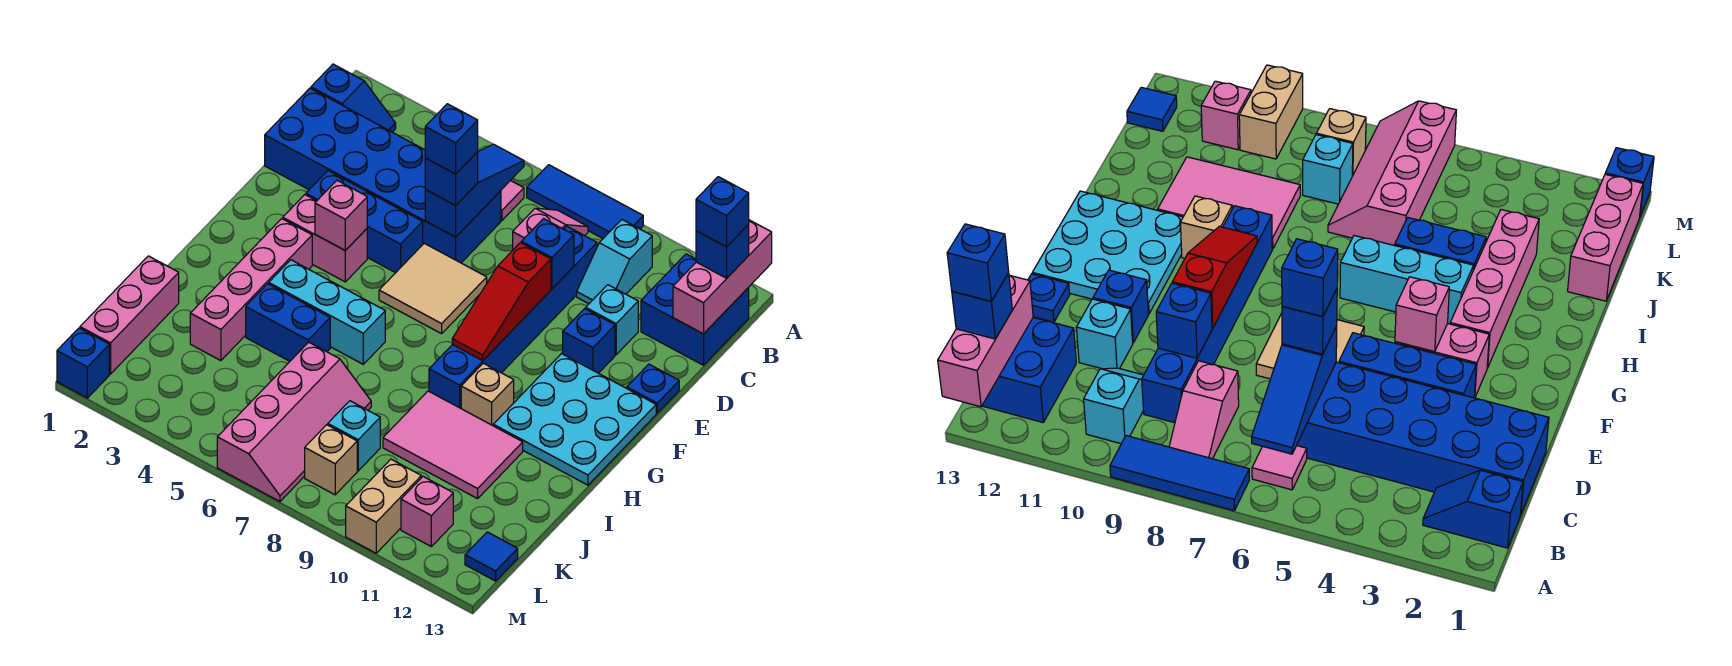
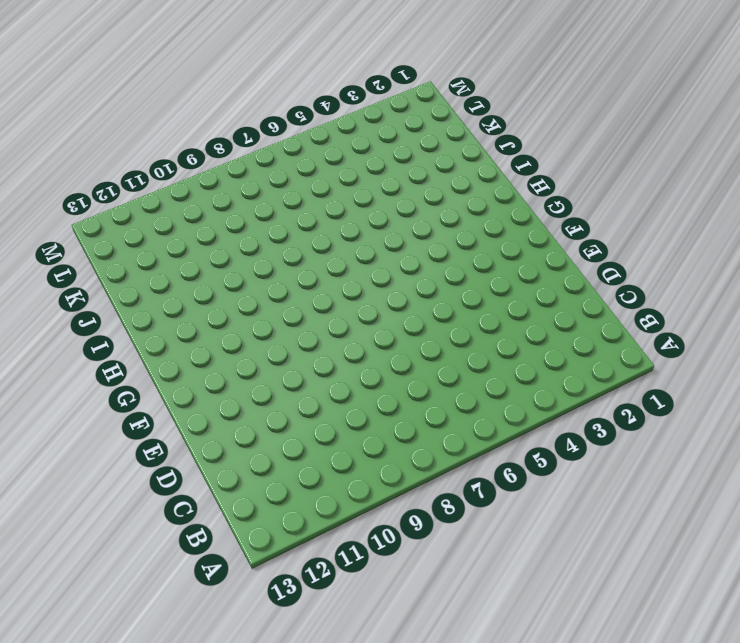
none -> blue 1x3 tile [527,165,643,238]
none -> blue 1x2 slope [311,64,396,132]
none -> pink 1x1 tile [501,180,524,220]
none -> pink 1x2 slope [513,208,588,250]

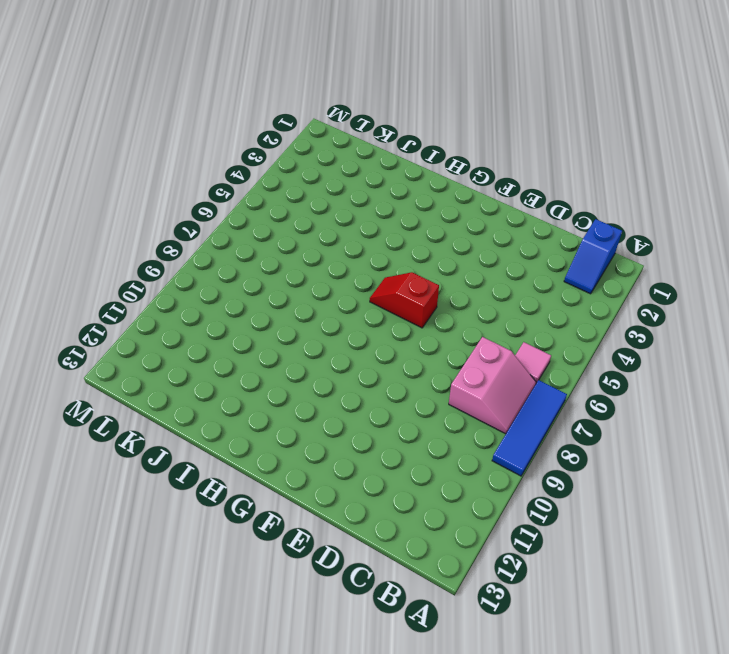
pink 2x2 slope [449,337,536,434] -> pink 1x2 slope [513,208,588,250]
red 1x2 slope [370,272,439,328] -> tan 2x2 tile [379,243,487,334]
none -> cyan 1x2 slope [577,220,652,304]
none -> blue 2x2 brick [641,254,749,365]
none -> blue 2x6 brick [265,88,501,263]
none -> blue 1x6 brick [429,226,597,408]

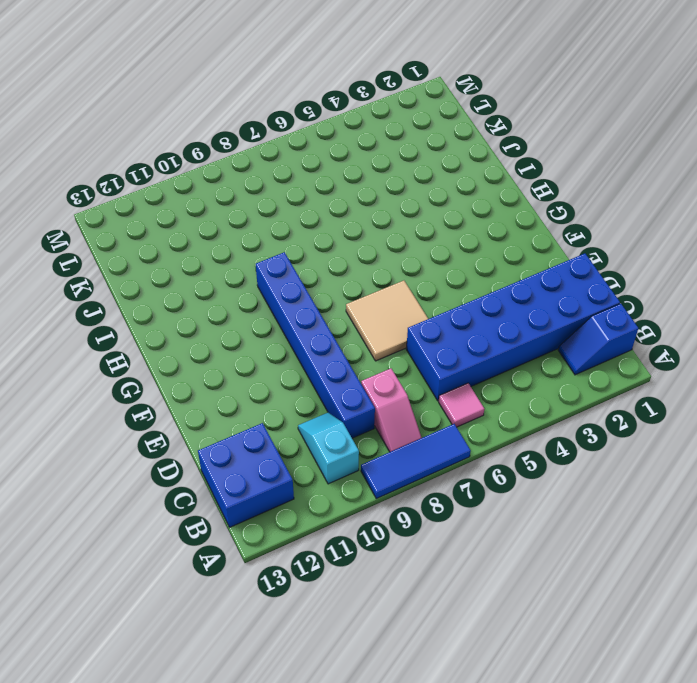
none -> cyan 1x1 brick [586,285,638,355]
none -> blue 1x3 brick [306,171,423,273]
none -> blue 1x1 brick [563,309,615,373]
none -> blue 1x1 plate [627,364,679,413]

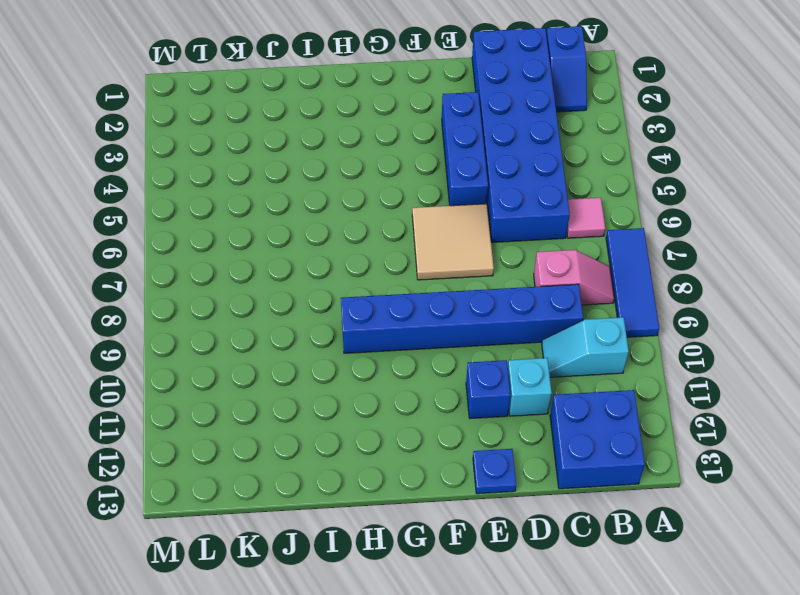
none -> pink 1x2 brick [283,195,367,282]
none -> cyan 3x3 plate [493,354,656,485]
none -> pink 1x4 brick [190,219,312,361]
none -> cyan 1x3 brick [269,260,385,364]

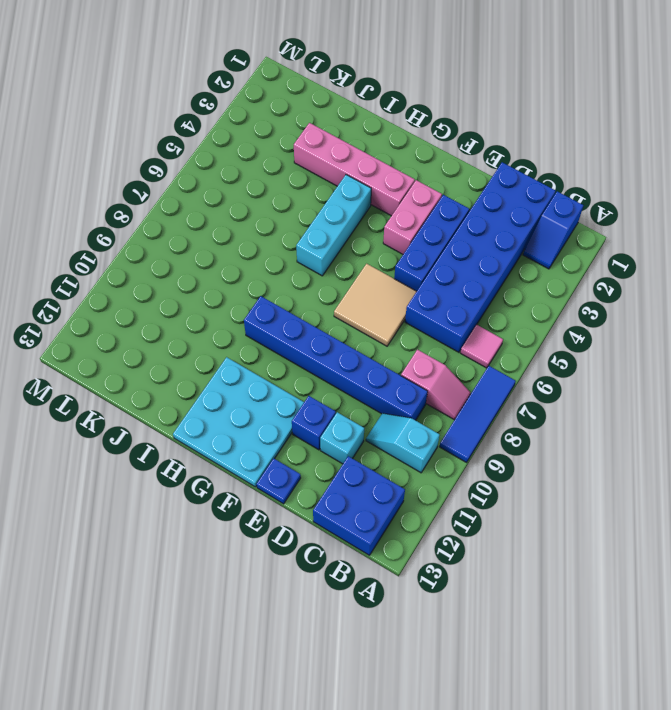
none -> tan 1x1 brick [461,363,514,426]
none -> blue 1x2 brick [246,284,330,361]
none -> pink 2x3 tile [383,391,523,499]
none -> pink 1x3 brick [80,256,179,374]

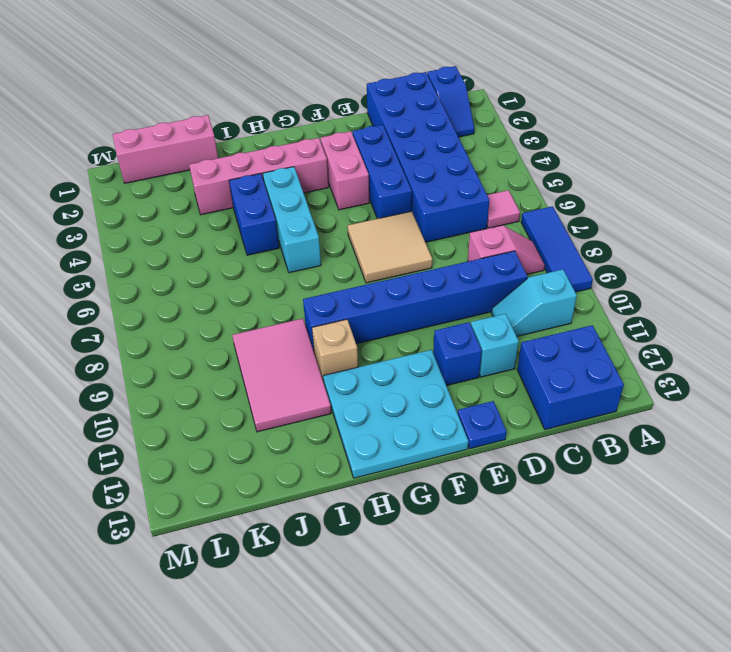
none -> pink 2x4 slope [217,342,371,501]
none -> cyan 1x1 brick [328,401,380,471]
none -> tan 1x1 brick [305,425,357,495]
none -> tan 1x2 brick [346,459,421,553]

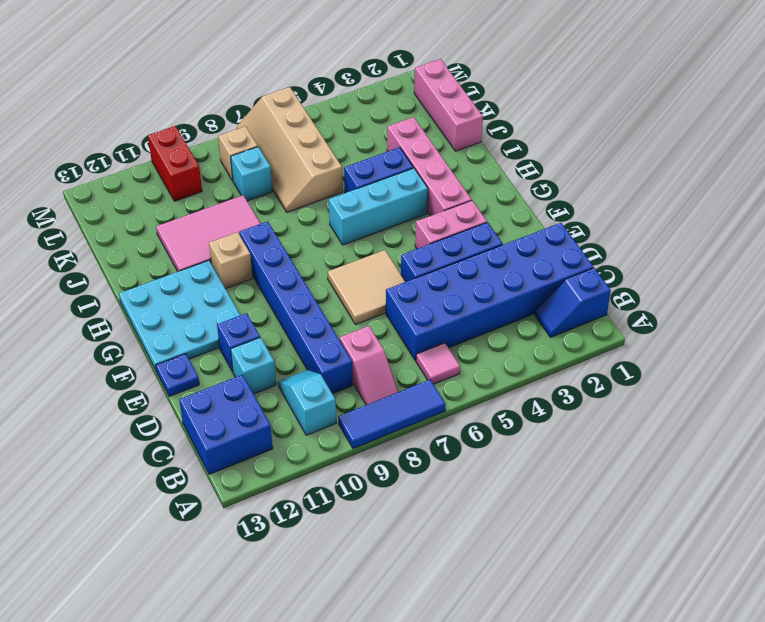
tan 2x4 slope [237,87,343,212] -> pink 2x4 slope [217,342,371,501]
red 1x2 brick [148,126,202,201] -> tan 1x2 brick [346,459,421,553]
none -> pink 1x1 brick [401,477,453,546]
none -> blue 1x1 tile [465,532,518,581]
none -> blue 1x1 brick [57,328,109,398]
none -> pink 1x3 brick [673,220,772,334]

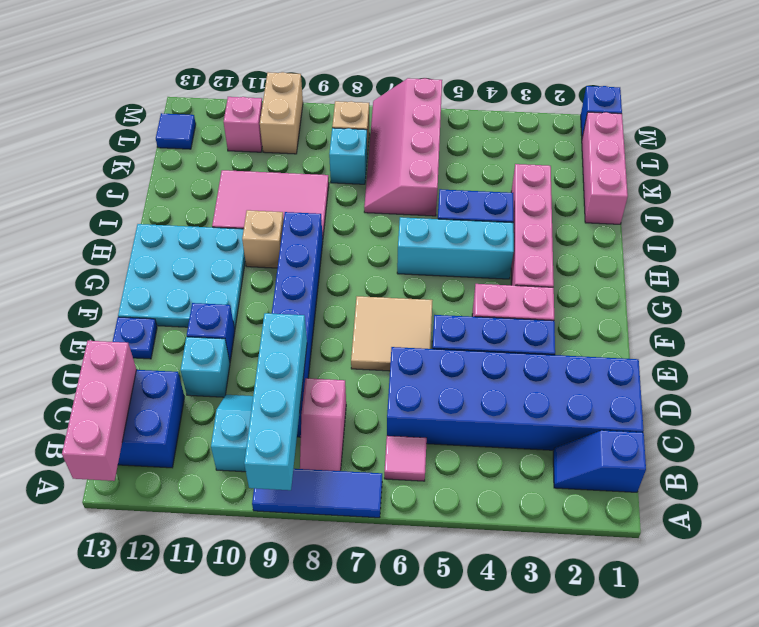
cyan 1x4 brick [244,313,307,490] -> blue 1x1 brick [522,219,574,289]
none -> blue 1x3 slope [425,144,524,237]
none -> red 1x3 slope [452,243,551,361]
none -> pink 1x1 brick [315,180,367,251]
none -> blue 1x1 brick [696,225,749,278]

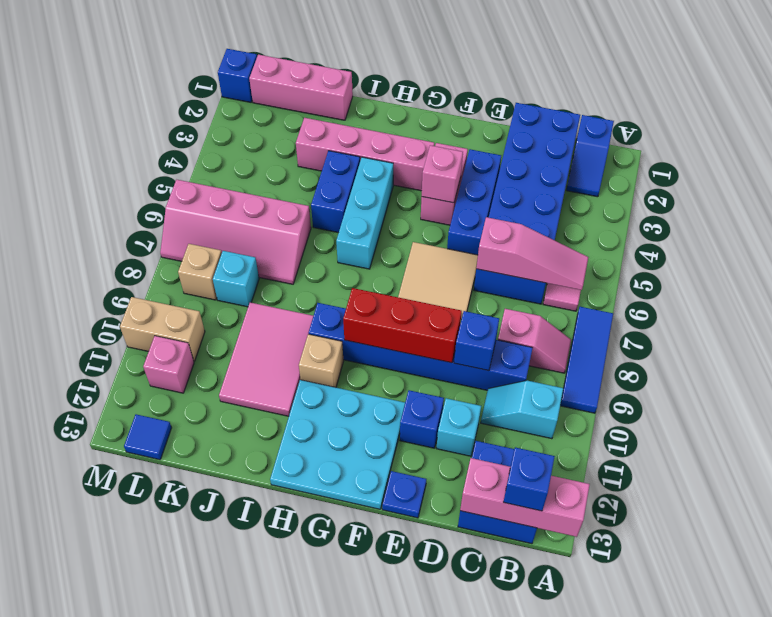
pink 1x3 slope [476,217,588,290] -> blue 1x3 slope [425,144,524,237]
red 1x3 brick [343,288,462,363] -> red 1x3 slope [452,243,551,361]
none -> blue 1x1 brick [425,152,478,205]
none -> blue 1x1 brick [696,177,749,247]
none -> blue 1x1 brick [425,104,478,174]

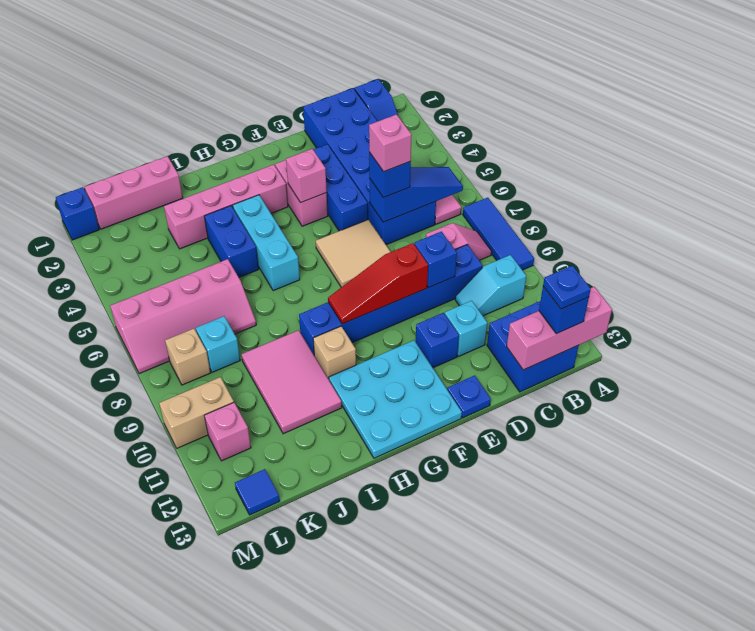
blue 1x1 plate [543,266,591,309] -> blue 1x1 brick [696,177,749,247]
pink 1x1 brick [369,115,412,172] -> blue 1x1 brick [425,104,478,174]

